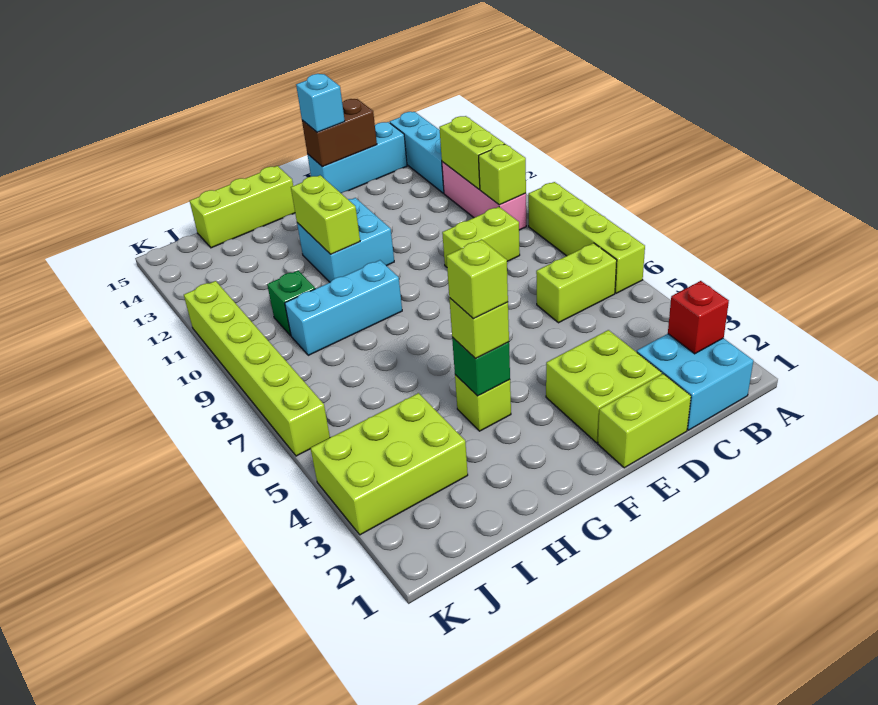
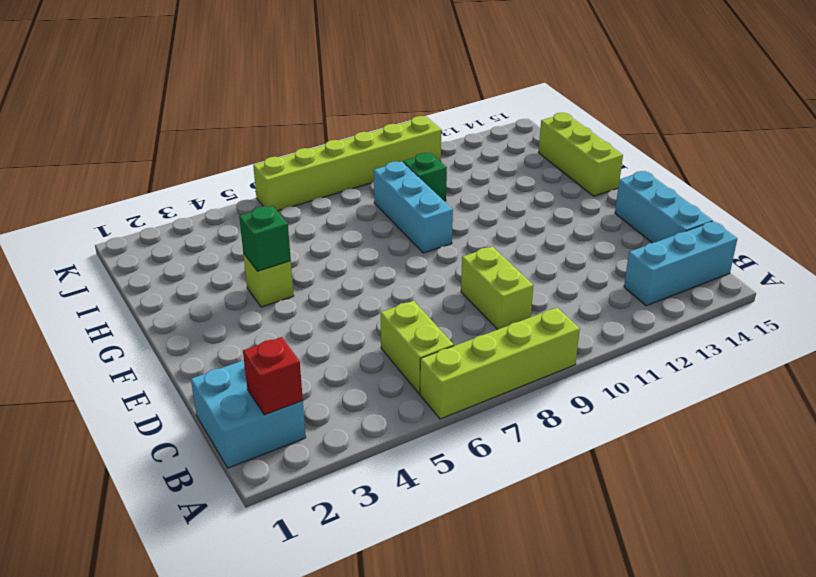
none -> pink 1x3 brick [442,162,526,230]
none -> lime 1x2 brick [598,374,691,468]
none -> lime 2x2 brick [546,330,662,443]

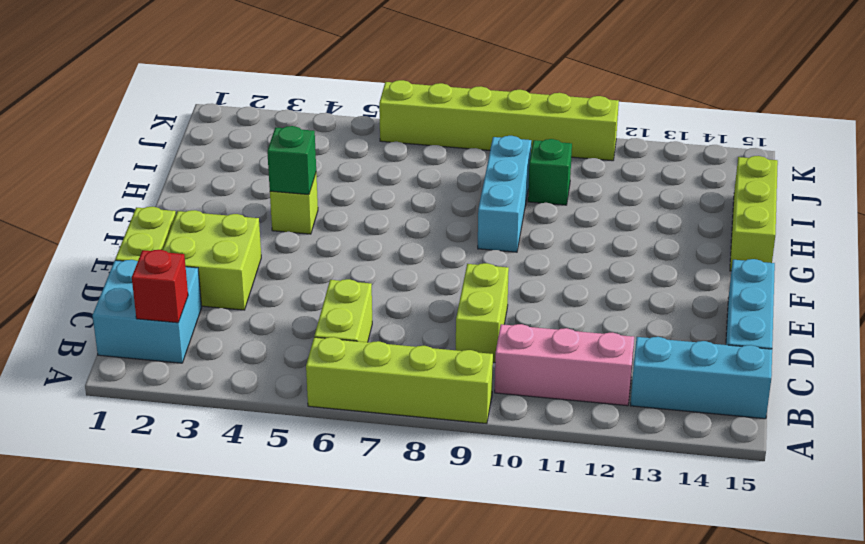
none -> cyan 2x2 brick [297,198,394,282]
none -> lime 2x3 brick [310,393,468,535]
none -> lime 1x1 brick [479,144,526,205]

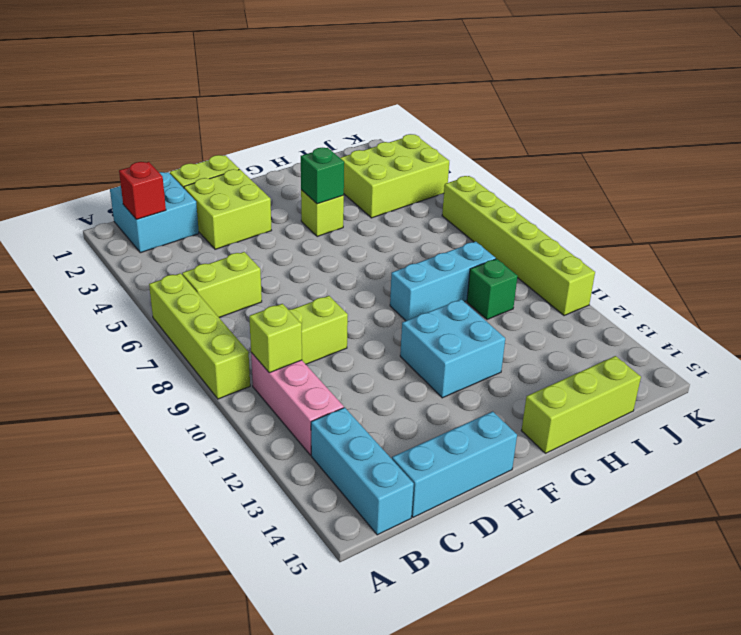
none -> lime 1x2 brick [439,116,505,189]
none -> brown 1x2 brick [302,99,377,167]
none -> lime 1x2 brick [291,175,360,254]

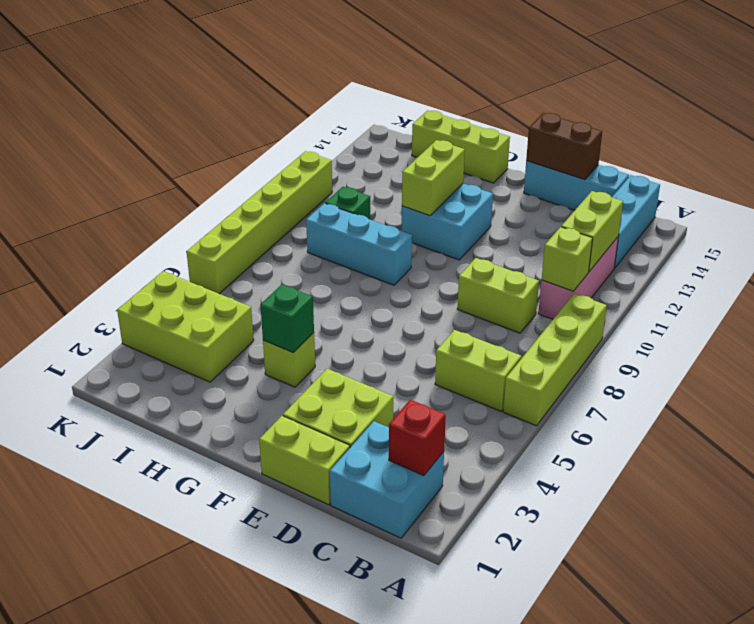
none -> cyan 1x1 brick [296,74,345,132]
none -> lime 1x1 brick [449,298,509,358]
none -> lime 1x1 brick [446,239,508,319]

